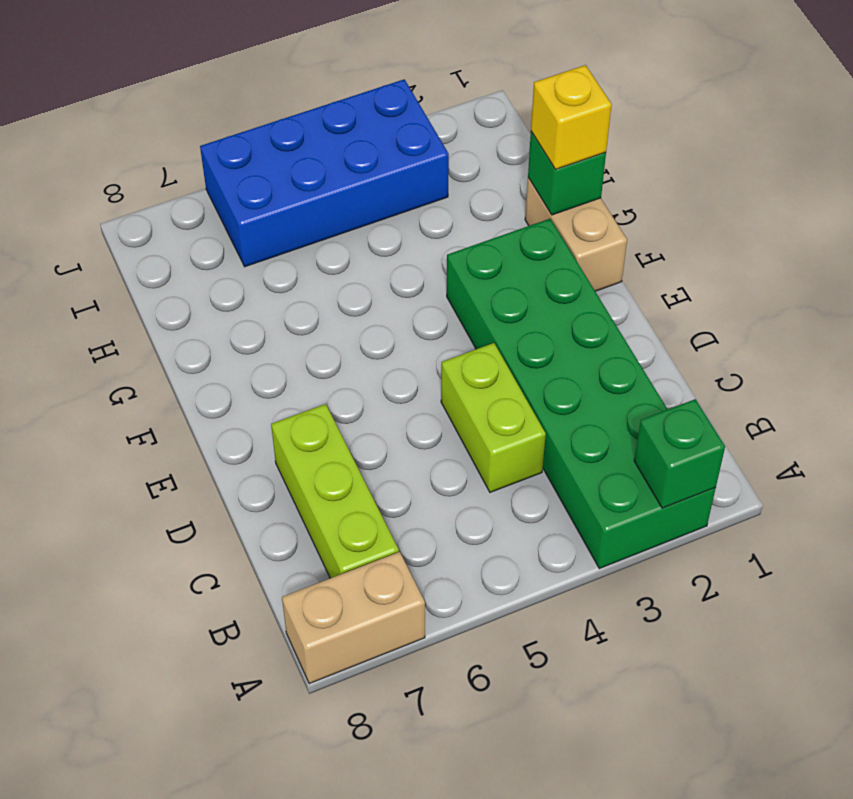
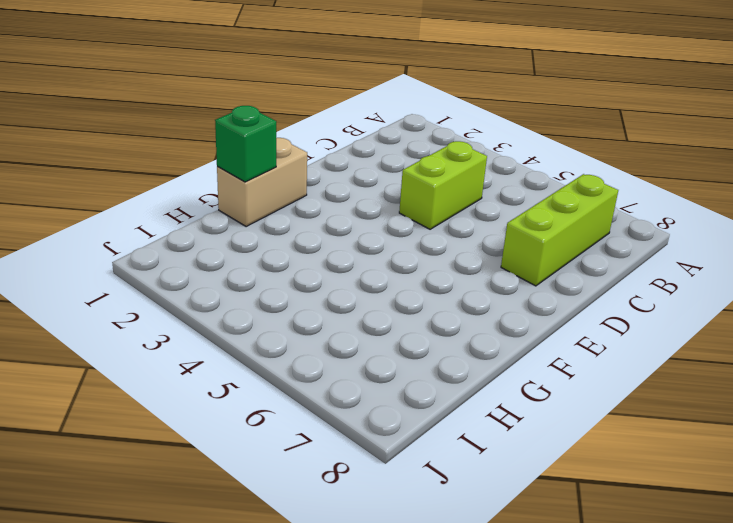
none -> green 2x6 brick [447,219,716,569]
none -> tan 1x2 brick [282,552,425,684]

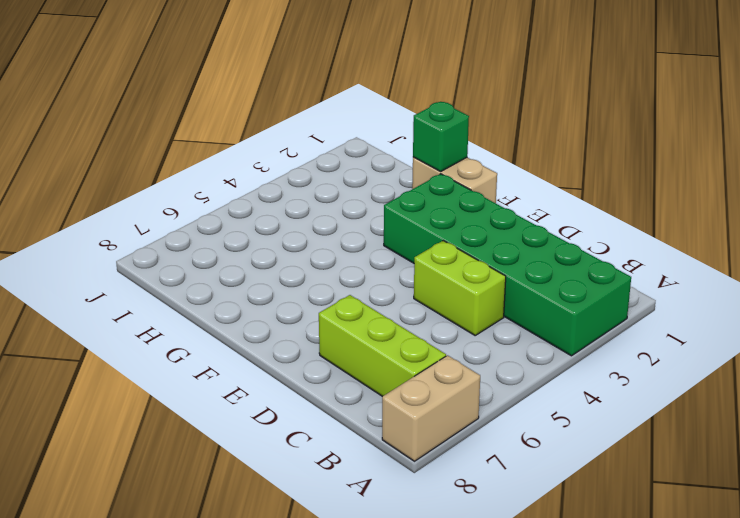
none -> blue 2x4 brick [200,79,449,267]
none -> green 1x1 brick [634,399,725,508]

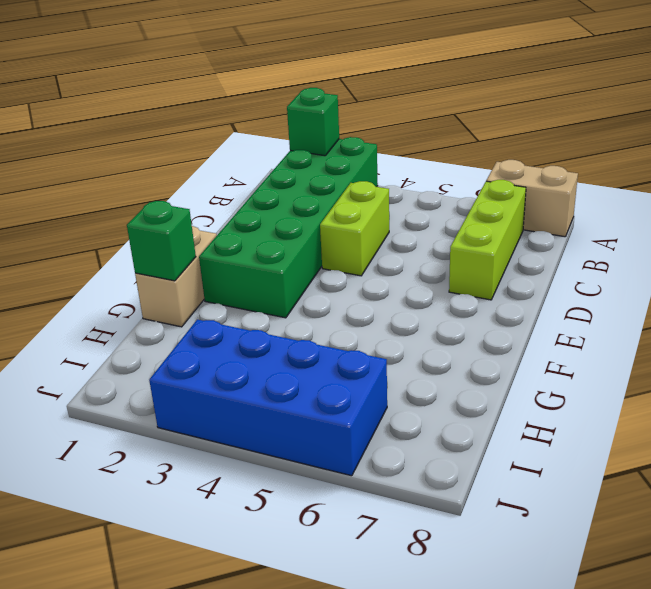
none -> yellow 1x1 brick [531,65,612,169]

